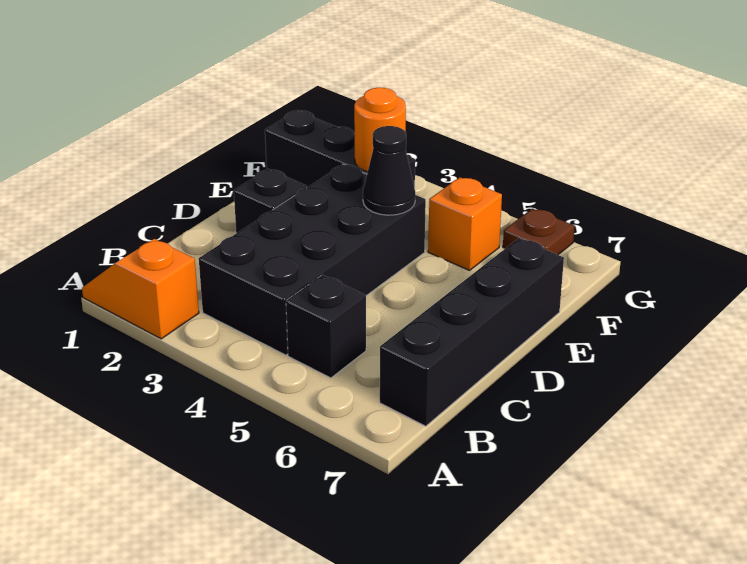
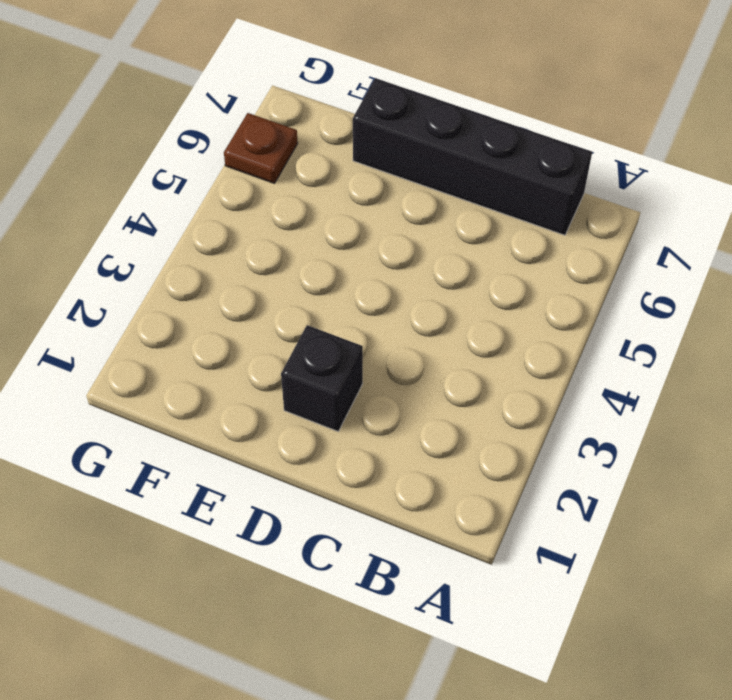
none -> orange 1x2 slope [82,239,199,339]
none -> black 2x4 brick [199,164,426,355]

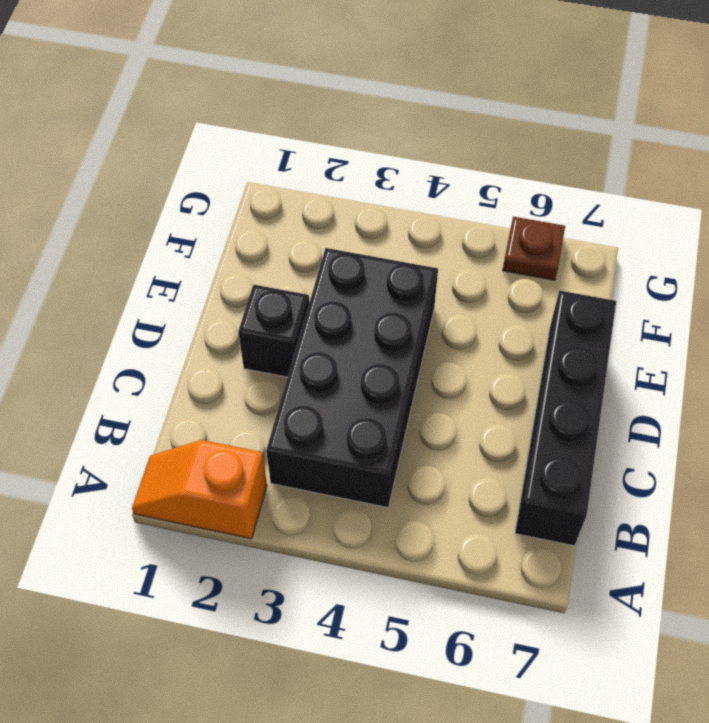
none -> black 1x1 brick [286,275,366,378]
none -> black 1x3 brick [265,110,415,188]

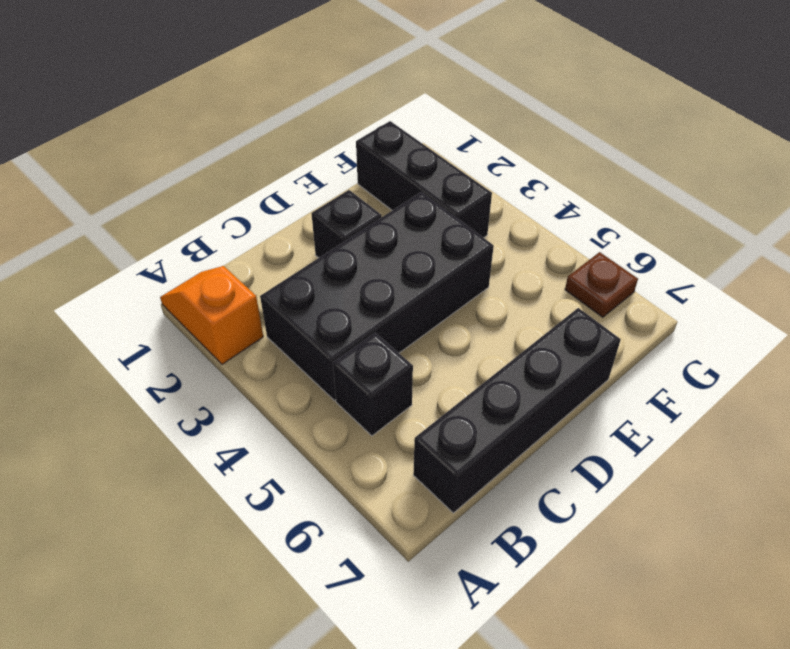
none -> orange 1x1 brick [428,177,502,270]
none -> black 1x1 cone [363,126,415,215]

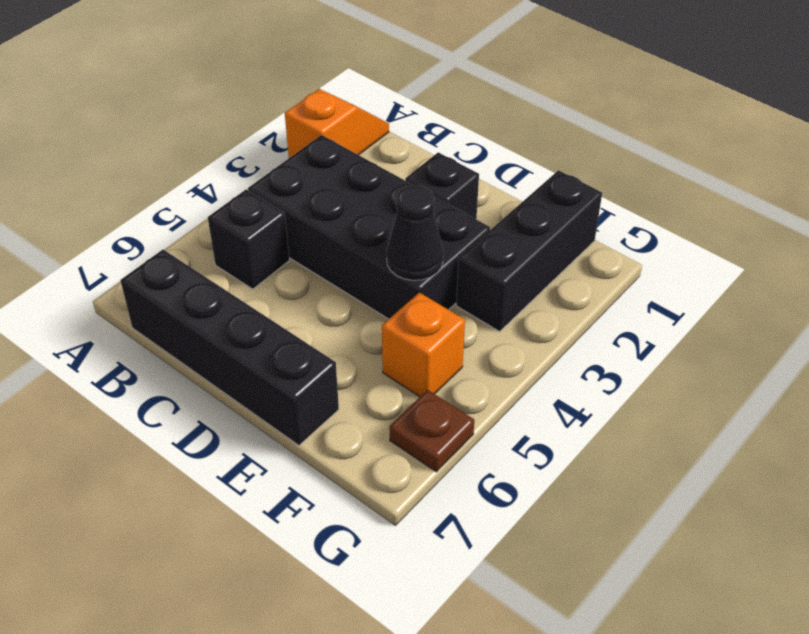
none -> orange 1x1 round brick [354,87,406,172]

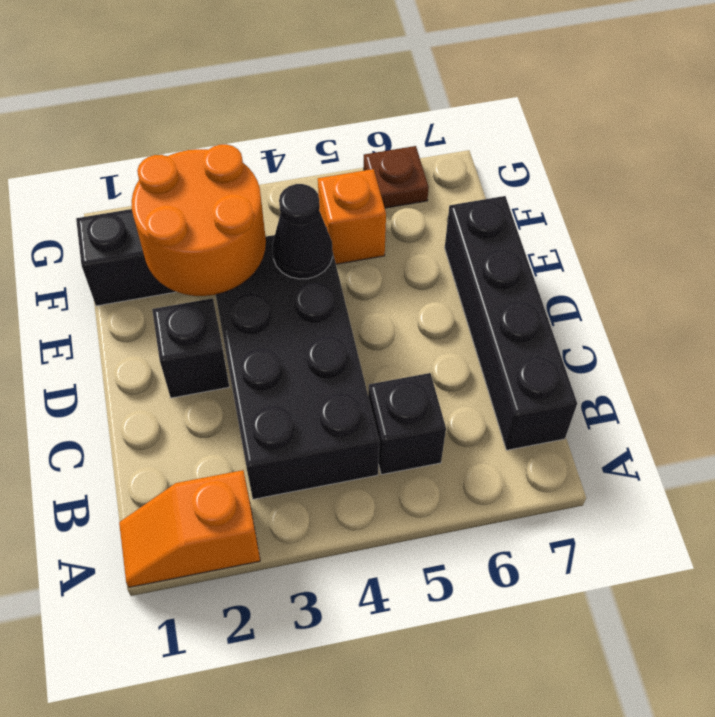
orange 2x2 round brick [131,144,266,296] -> orange 1x1 round brick [354,87,406,172]

